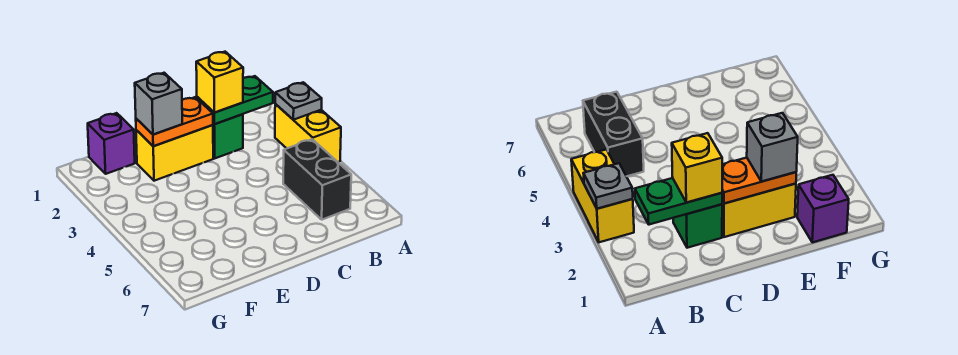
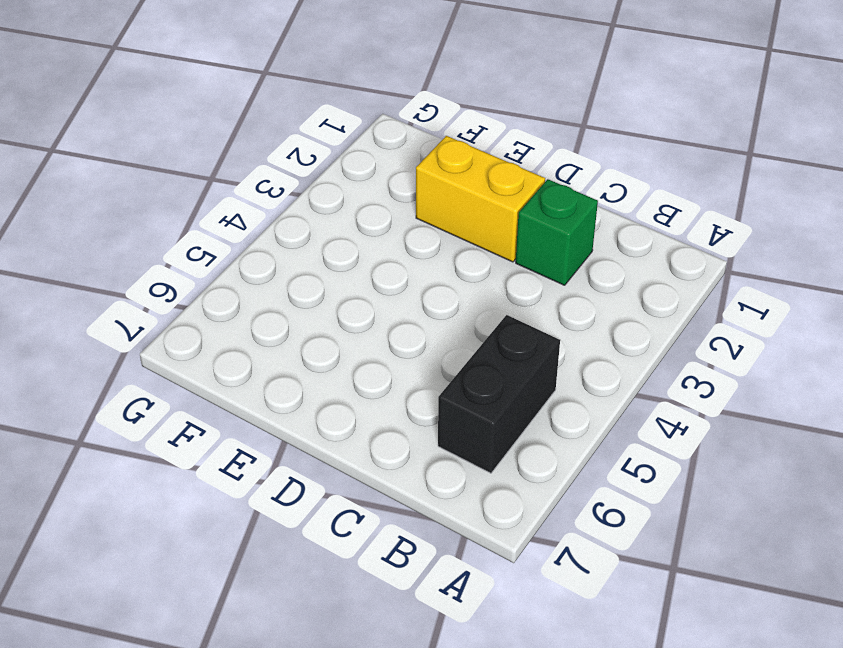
none -> yellow 1x2 brick [275,104,341,162]
none -> purple 1x1 brick [88,113,135,174]

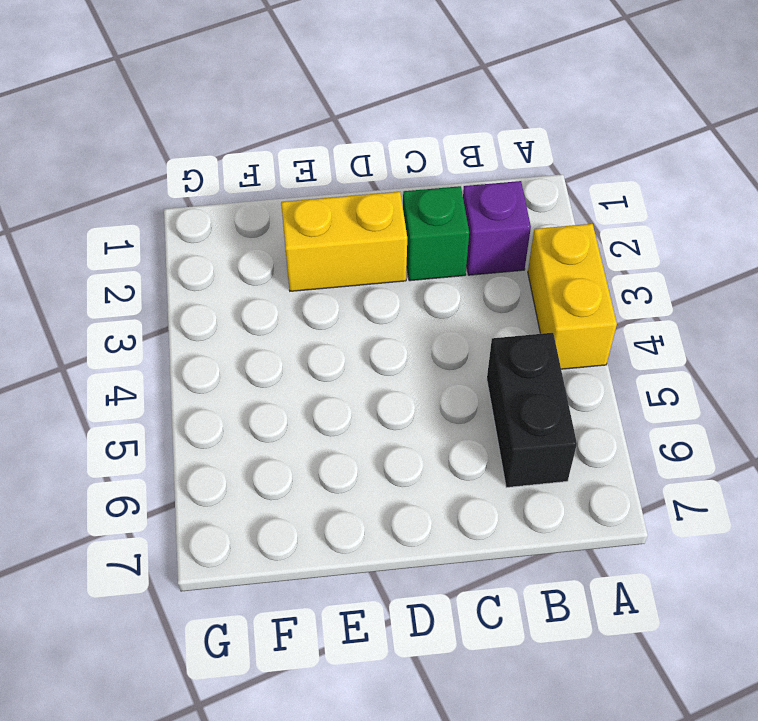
purple 1x1 brick [463,181,531,275] -> purple 1x1 brick moved to [88,113,135,174]
none -> grey 1x1 plate [275,82,322,120]
none -> green 1x2 plate [197,76,273,124]

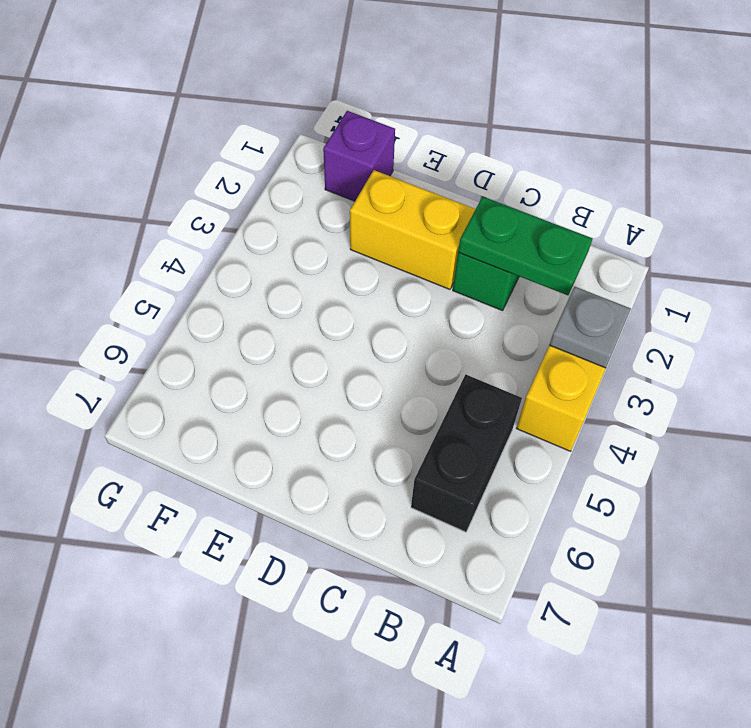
none -> orange 1x2 plate [136,97,213,146]
none -> yellow 1x1 brick [196,52,243,113]

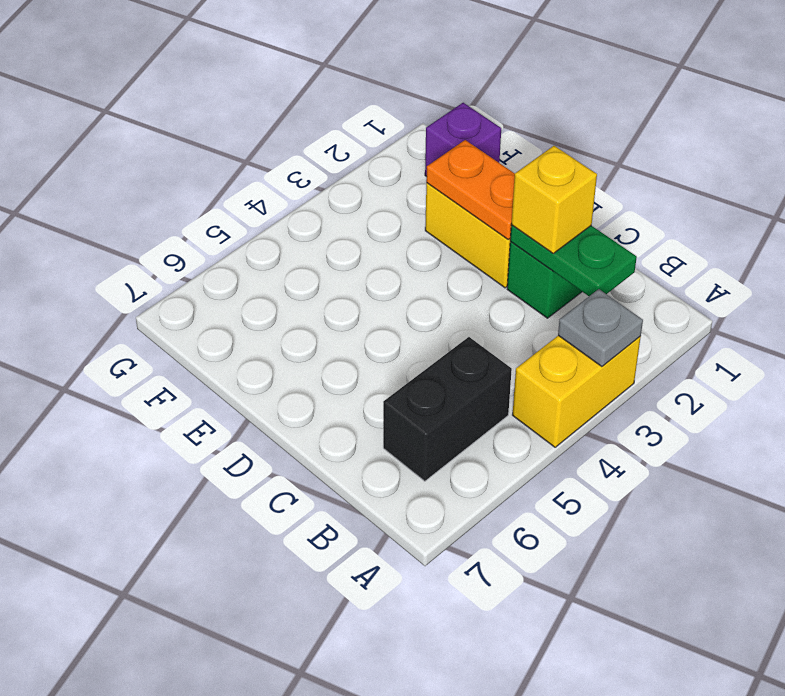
none -> grey 1x1 brick [135,73,182,135]

